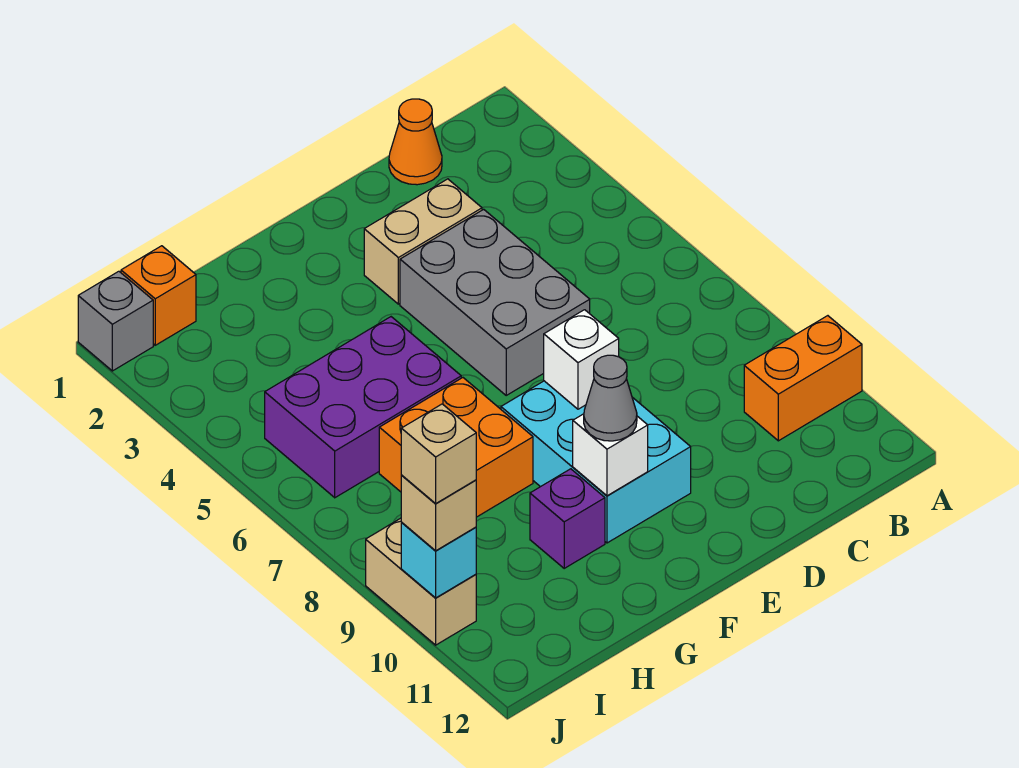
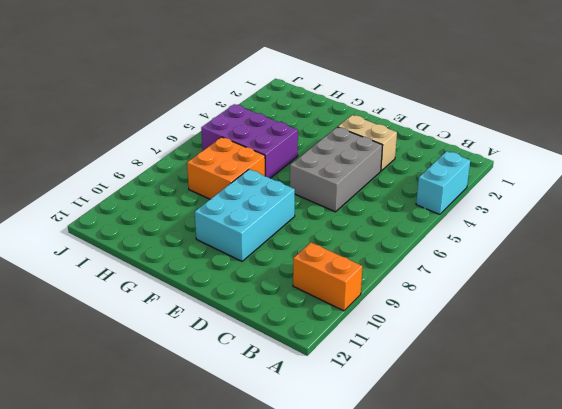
cyan 1x2 brick [416,151,470,214] -> none
none -> orange 1x1 cone [389,99,442,185]
none -> purple 1x1 brick [530,469,605,568]
none -> orange 1x1 brick [121,246,196,345]

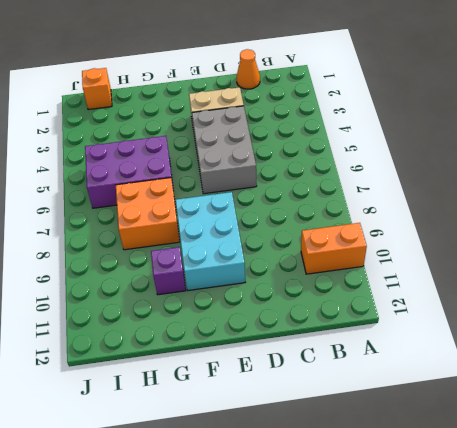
none -> grey 1x1 brick [78,271,153,371]
none -> tan 1x2 brick [366,518,476,645]
none -> white 1x1 brick [544,310,619,409]

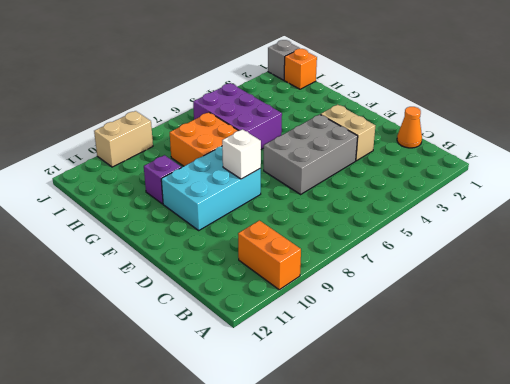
none -> white 1x1 brick [573,414,648,496]
none -> cyan 1x1 brick [401,523,476,598]
none -> grey 1x1 cone [584,355,637,441]

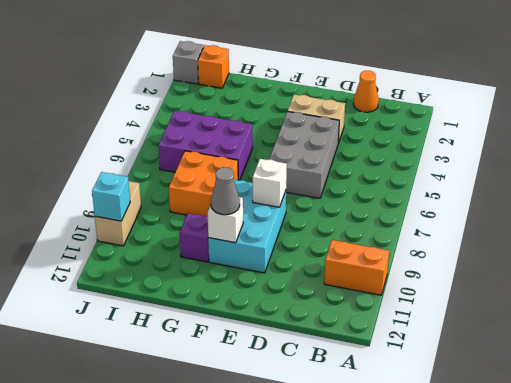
none -> tan 1x1 brick [401,476,476,551]
none -> tan 1x1 brick [401,404,476,503]

